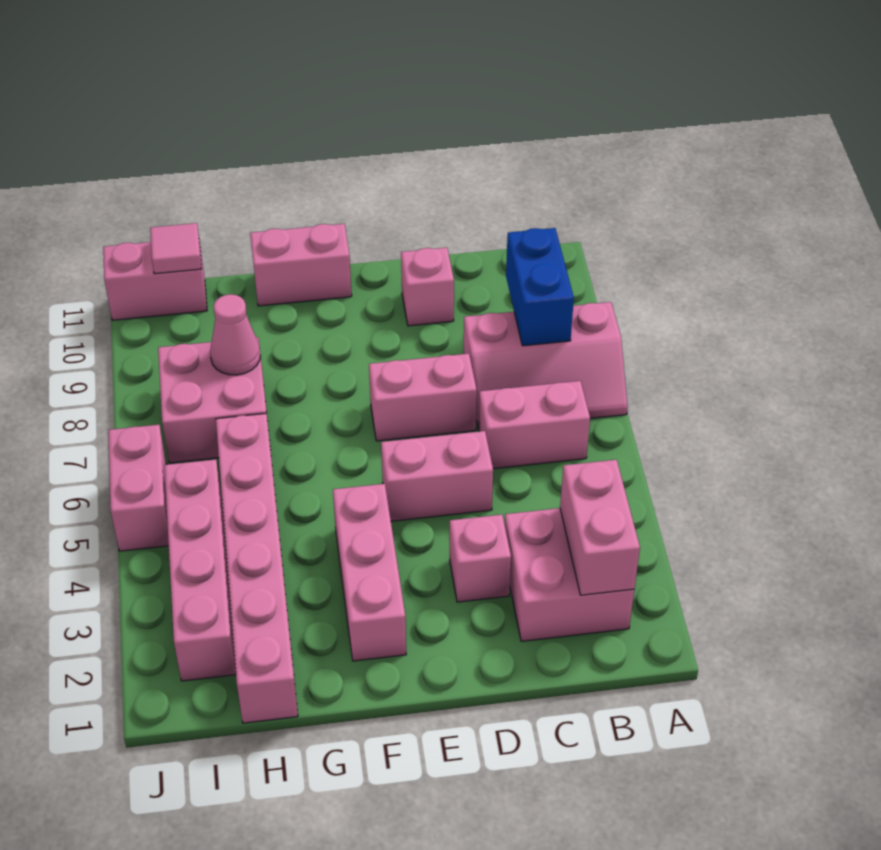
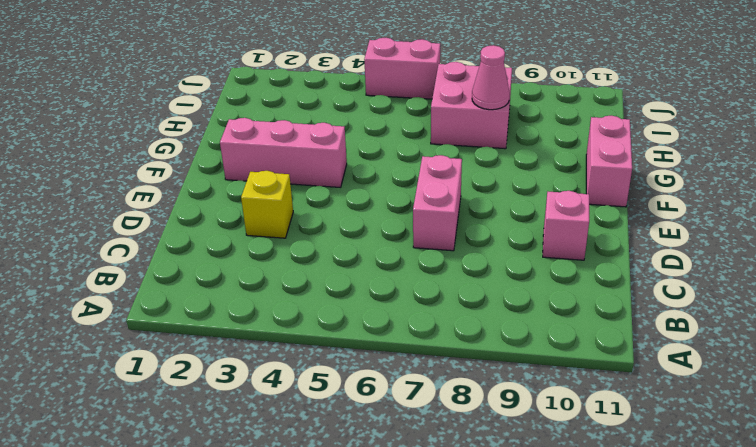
yellow 1x1 brick [241,171,293,238] -> pink 1x1 brick [450,515,511,602]
none -> pink 2x3 slope [464,302,628,430]
none -> pink 2x2 brick [505,508,634,641]
none -> pink 1x2 brick [479,381,590,469]

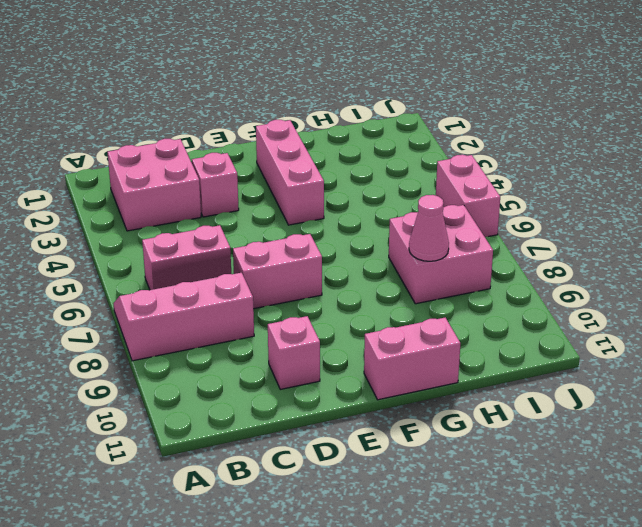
none -> pink 1x2 brick [381,431,493,521]
none -> pink 1x6 brick [216,413,298,723]
none -> pink 1x4 brick [164,460,236,681]

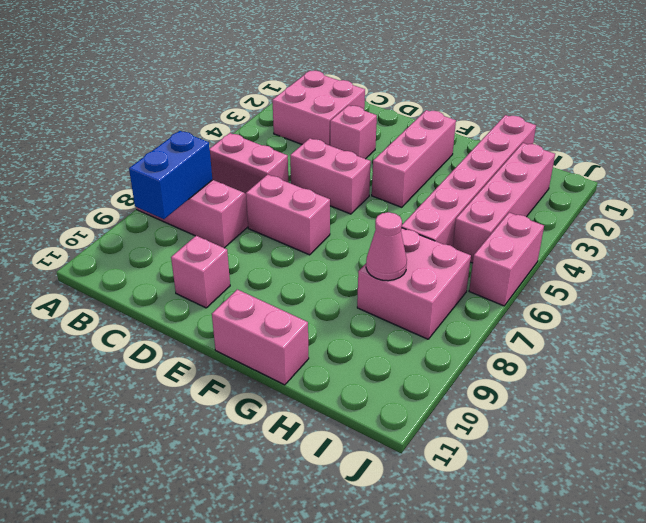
none -> pink 1x2 brick [103,241,207,320]
none -> pink 1x2 brick [560,460,640,595]
none -> pink 1x1 tile [150,223,201,274]

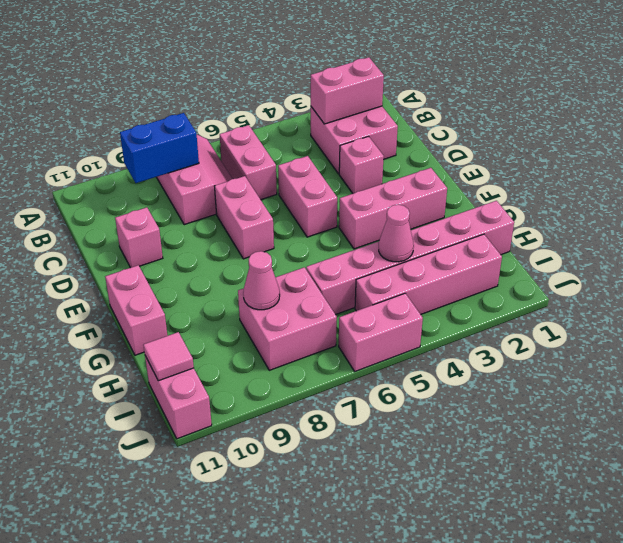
pink 1x1 cone [379,205,414,262] -> none

